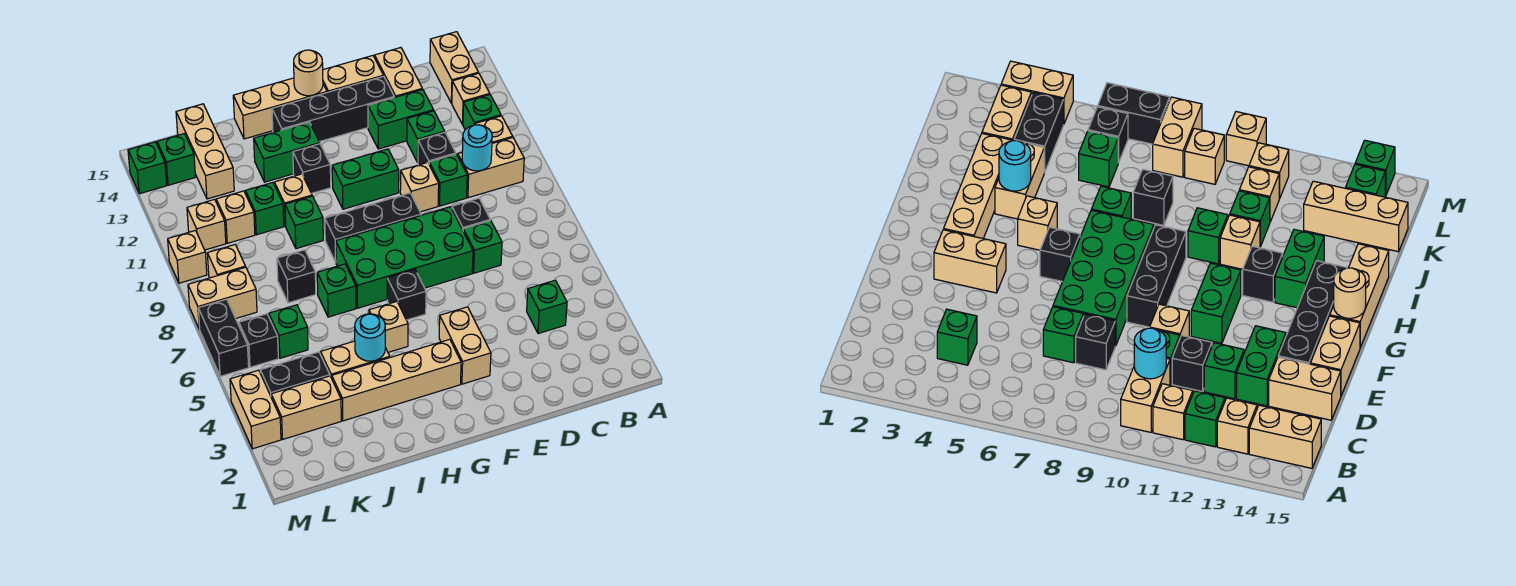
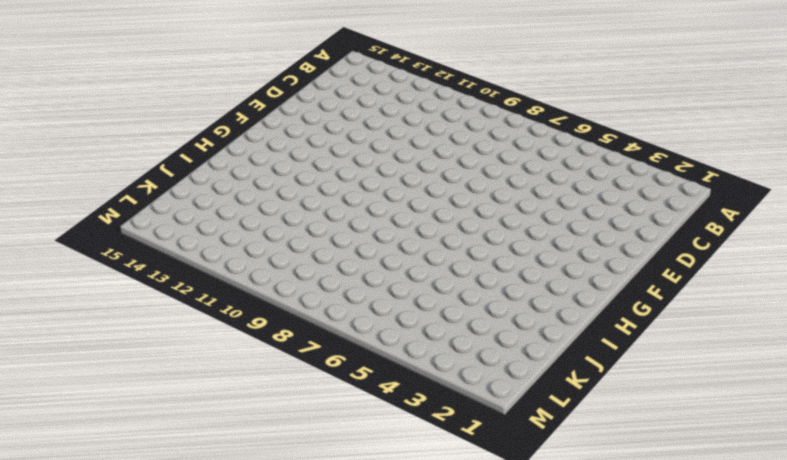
none -> tan 1x2 brick [458,138,524,198]
none -> tan 1x1 brick [475,116,513,143]
none -> green 1x1 brick [463,95,501,130]
none -> tan 1x1 brick [452,73,490,125]

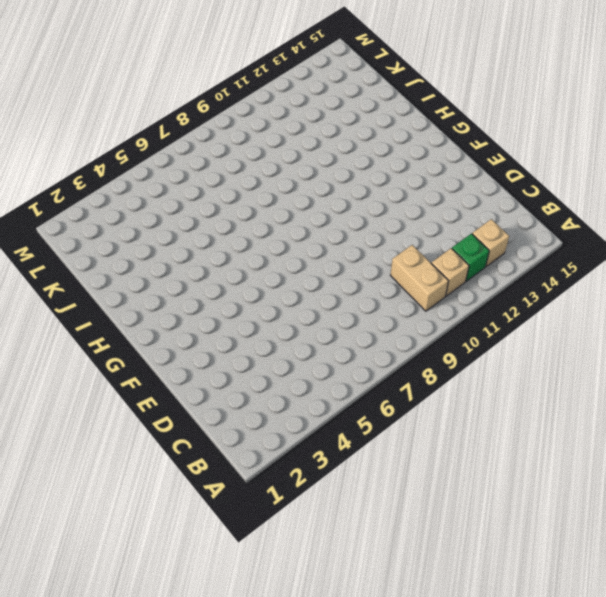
none -> tan 1x2 brick [430,32,478,103]
none -> green 1x1 brick [527,280,567,334]
none -> green 1x1 brick [463,221,502,273]
none -> black 1x1 brick [452,198,490,230]

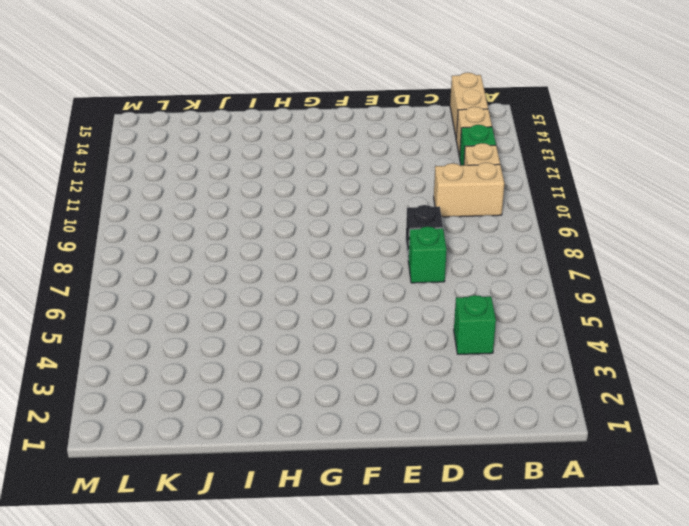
none -> green 1x1 brick [429,154,467,206]
none -> black 1x1 brick [418,132,456,165]
none -> green 1x1 brick [407,111,445,162]
none -> green 1x2 brick [368,89,433,149]

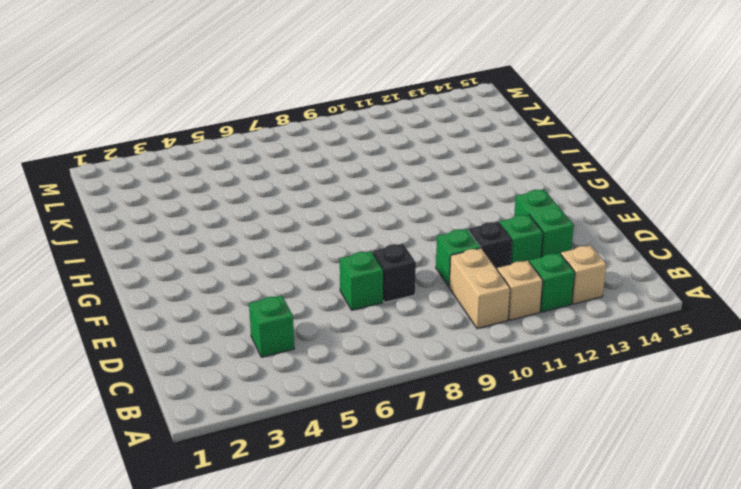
none -> tan 1x2 brick [430,32,478,103]
none -> tan 1x2 brick [375,48,422,98]
none -> green 2x4 brick [336,207,473,308]
none -> tan 1x1 brick [400,162,439,212]

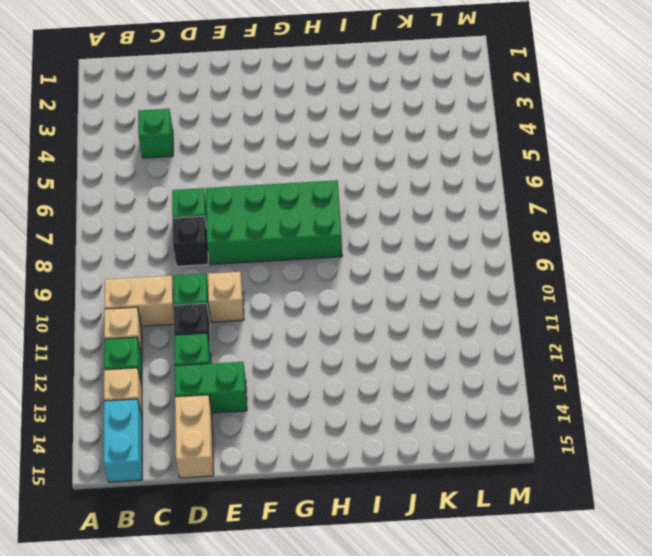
cyan 1x2 brick [104,399,142,482] -> tan 1x2 brick [430,32,478,103]
none -> black 1x4 brick [272,76,394,142]
none -> tan 1x2 brick [323,56,383,93]
none -> tan 1x2 brick [439,307,491,384]
none -> black 1x3 brick [325,193,421,262]

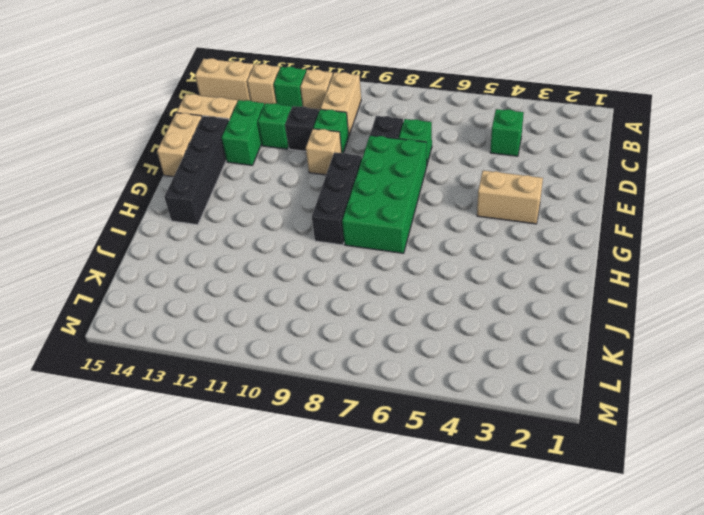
none -> green 1x2 brick [332,149,399,209]
none -> tan 1x4 brick [332,339,461,421]
none -> black 1x1 brick [387,270,426,320]
none -> tan 1x3 brick [233,78,327,139]

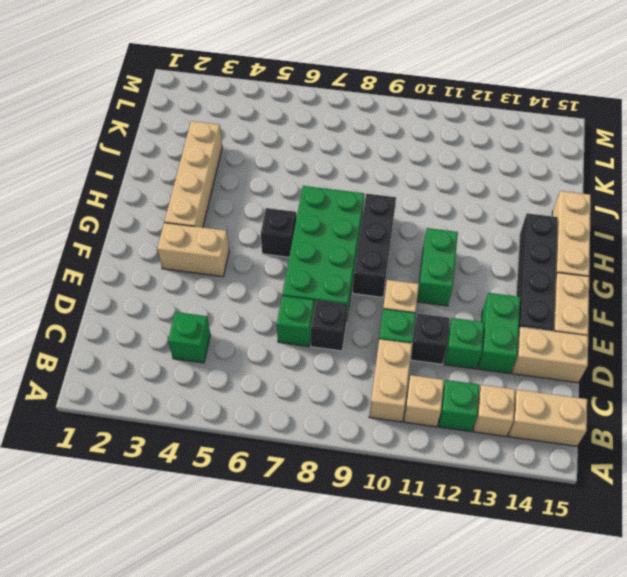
none -> tan 1x1 brick [369,302,408,352]
none -> black 1x1 brick [293,144,331,193]
none -> green 1x2 brick [254,122,320,182]
none -> tan 1x2 brick [321,341,390,378]

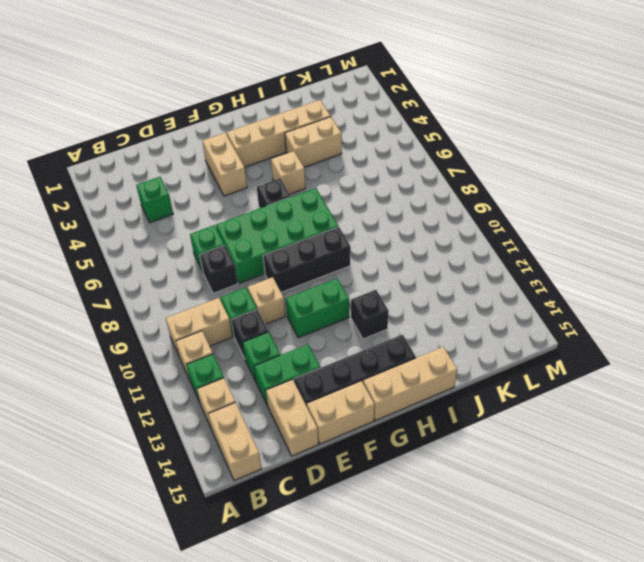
none -> green 1x2 brick [254,122,320,182]
none -> green 1x1 brick [317,264,356,317]
none -> green 1x1 brick [285,196,323,249]
none -> tan 1x1 brick [274,174,312,226]

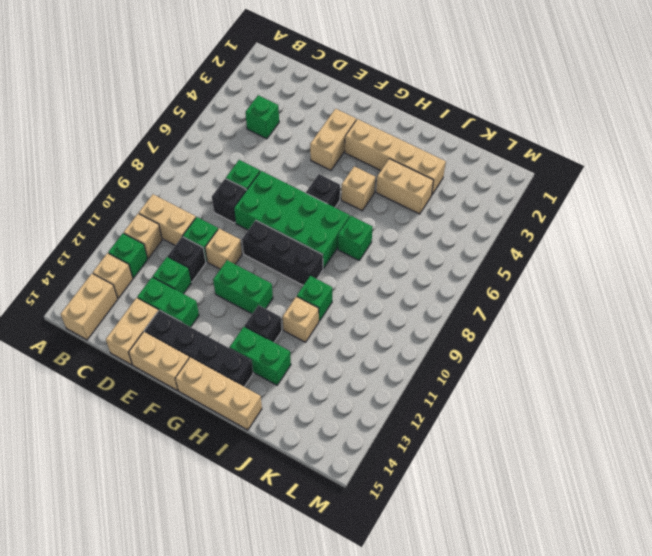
none -> black 1x1 brick [277,250,316,303]
none -> green 1x1 brick [245,183,284,235]
none -> tan 1x2 brick [271,376,341,439]
none -> black 1x2 brick [260,352,330,396]

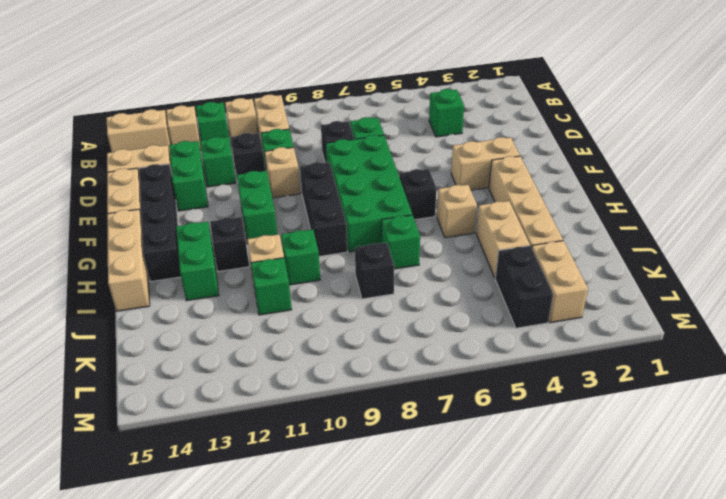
none -> green 1x1 brick [269,305,308,358]
none -> tan 1x1 brick [216,191,255,243]
none -> tan 1x3 brick [176,104,234,199]
none -> black 1x1 brick [239,314,278,367]

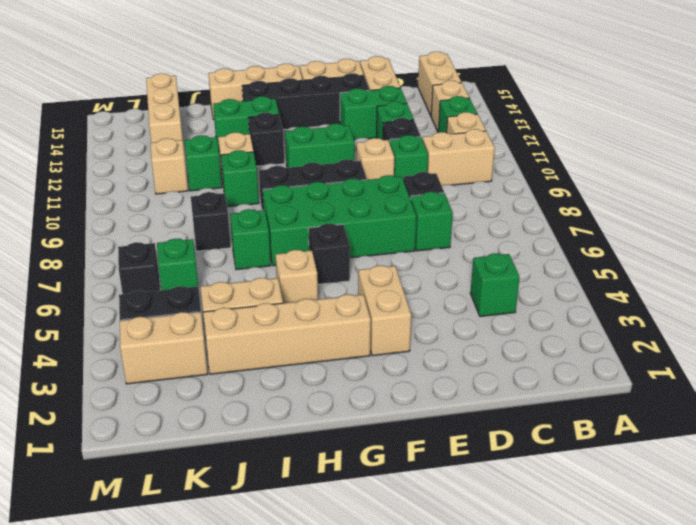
none -> tan 1x2 brick [188,267,257,329]
none -> tan 1x1 brick [207,245,246,278]
none -> tan 1x1 brick [187,199,226,250]
none -> green 1x1 brick [157,134,195,185]

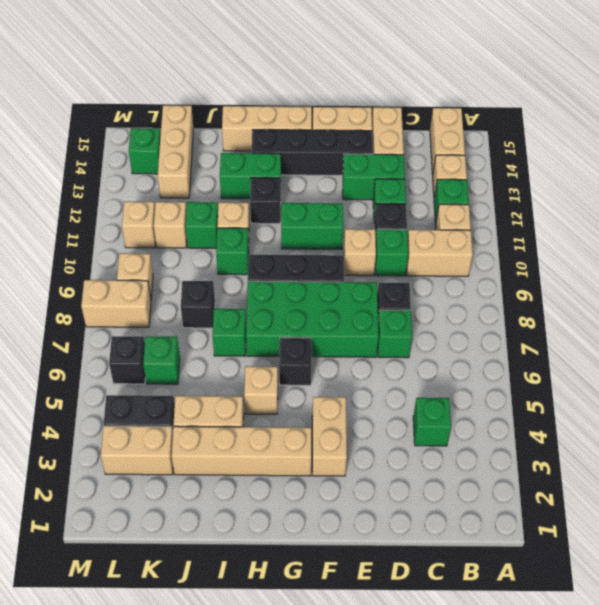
none -> tan 1x2 brick [230,370,281,449]
none -> black 1x2 brick [198,299,249,376]
none -> tan 1x1 brick [168,231,207,283]
none -> green 1x1 brick [128,142,167,194]

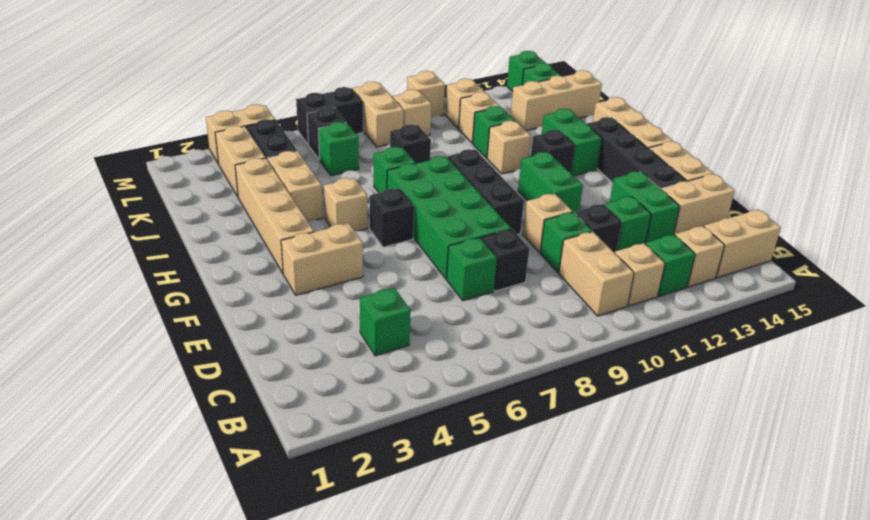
none -> green 1x1 brick [285,196,323,249]
none -> cyan 1x1 round brick [462,125,492,171]
none -> tan 1x1 round brick [294,50,323,96]
none -> cyan 1x1 round brick [355,314,385,361]

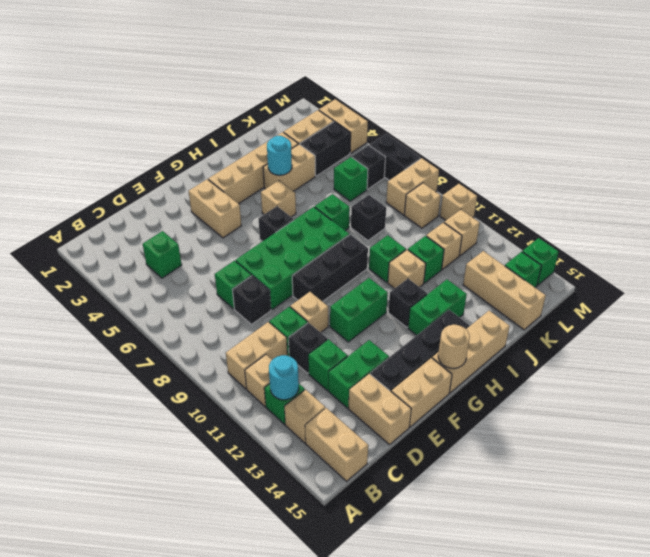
cyan 1x1 round brick [269,355,299,400] -> cyan 1x1 round brick moved to [462,125,492,171]

